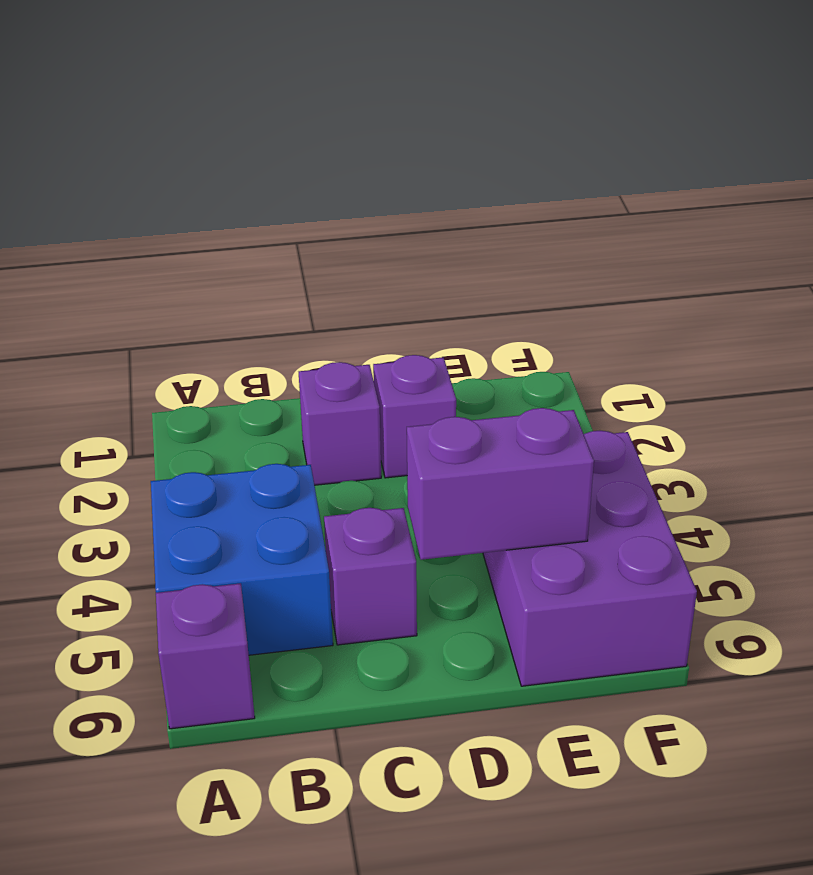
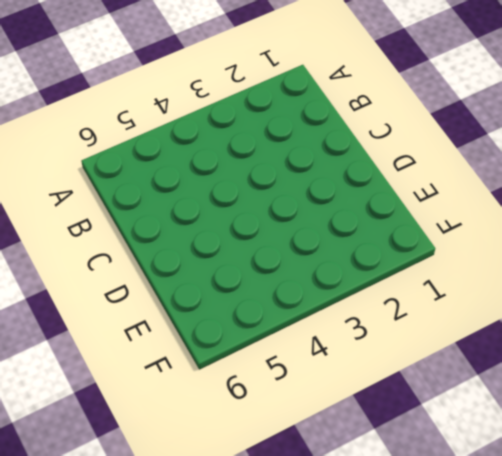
none -> blue 2x2 brick [151,464,333,655]
none -> purple 1x1 brick [156,583,255,729]

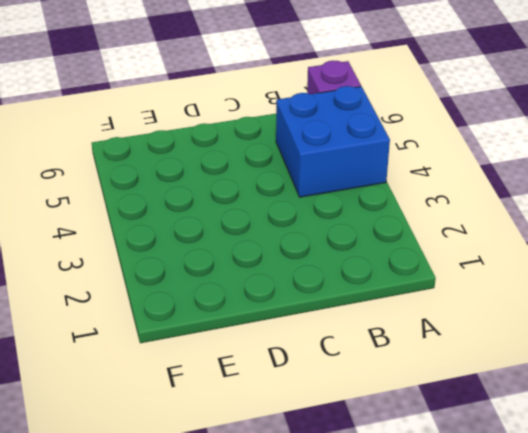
none -> purple 1x1 brick [299,362,381,485]
none -> purple 1x1 brick [324,508,417,645]

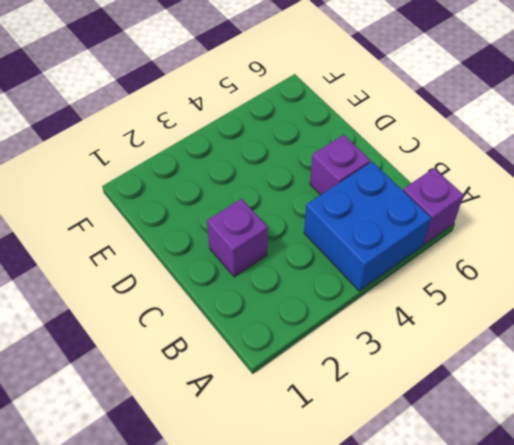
none -> purple 1x1 brick [373,355,456,478]
none -> purple 2x3 brick [483,431,697,686]

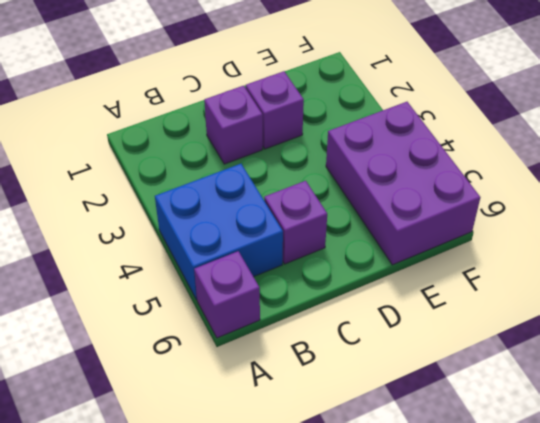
none -> purple 1x2 brick [407,408,594,560]

